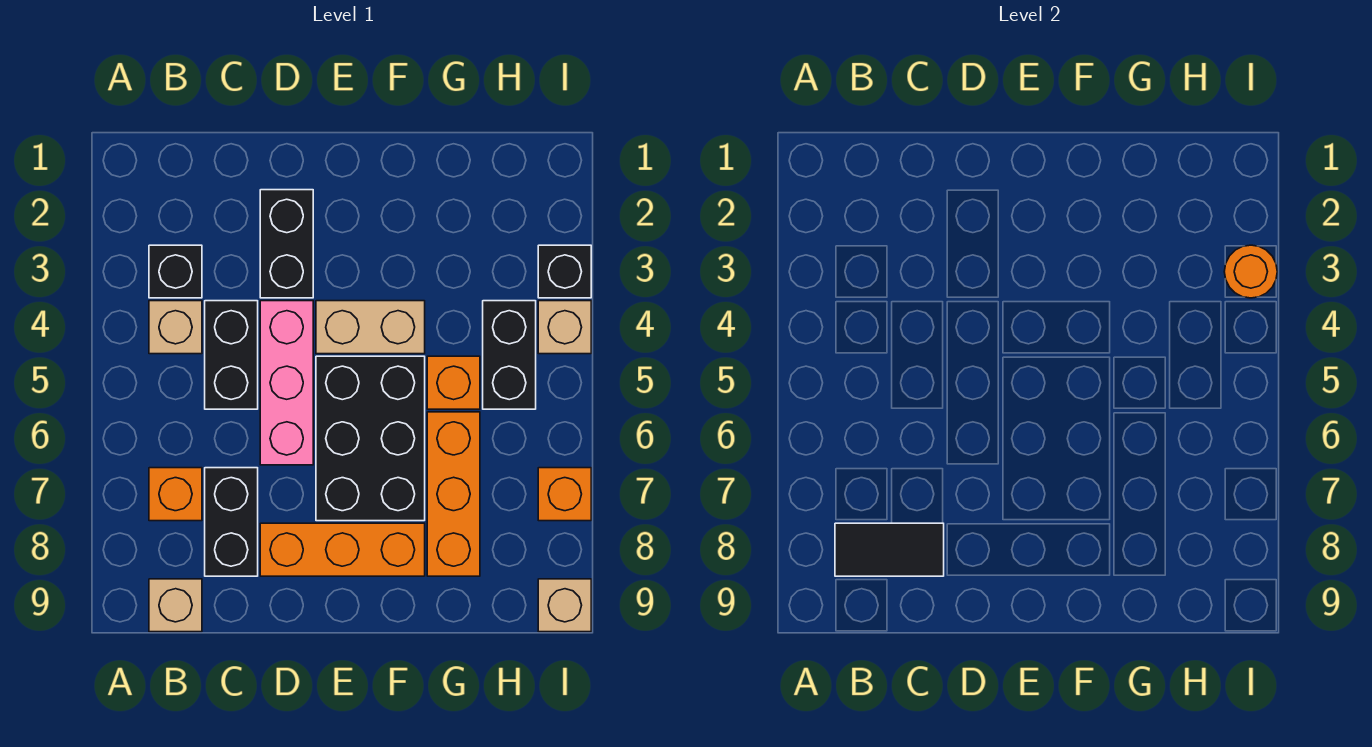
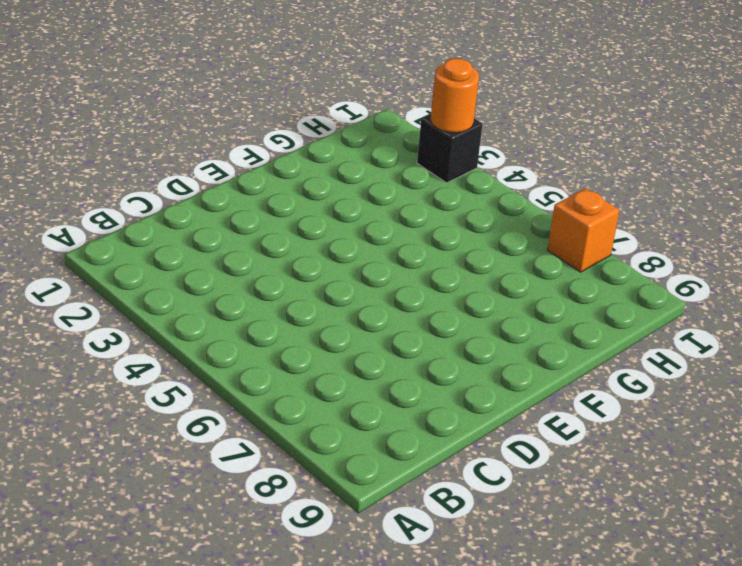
none -> black 1x1 brick [149,245,202,298]
none -> tan 1x1 brick [149,301,202,354]
none -> orange 1x1 brick [149,468,202,521]

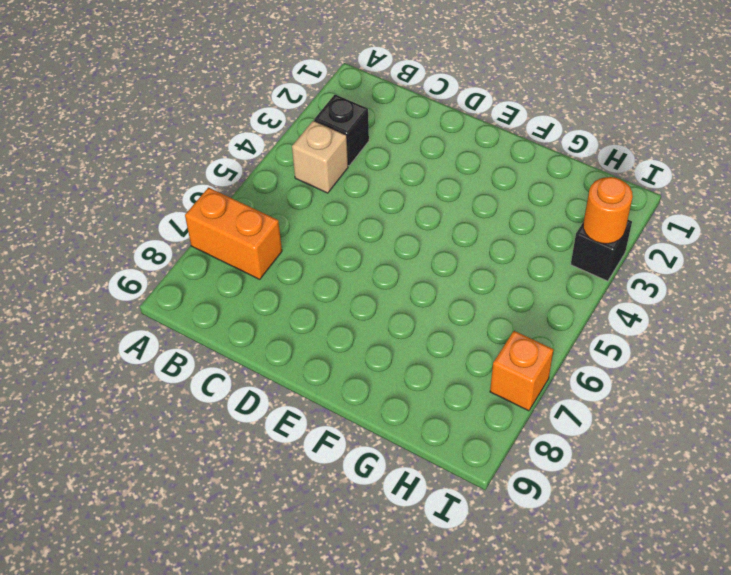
orange 1x2 brick [185,188,282,279] -> orange 1x1 brick [149,468,202,521]
none -> tan 1x1 brick [149,579,202,632]
none -> black 1x2 brick [205,301,258,409]
none -> black 1x2 brick [205,468,258,576]

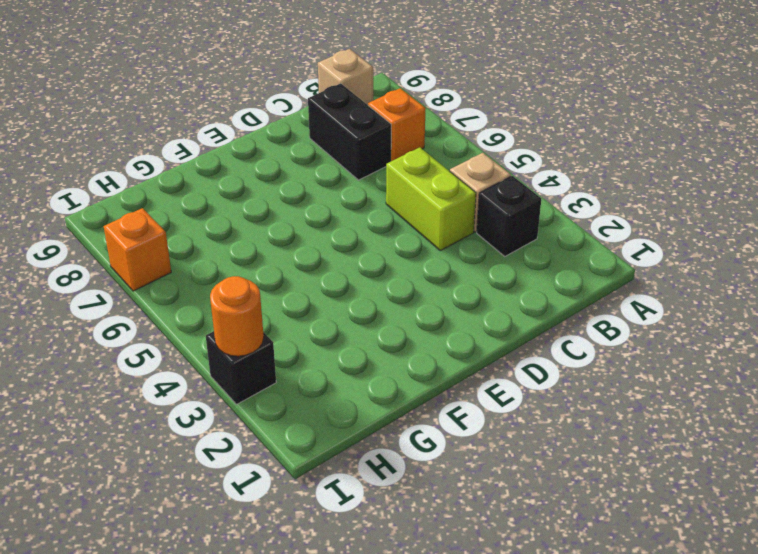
lime 1x2 brick [386,147,476,251] -> black 1x2 brick [205,301,258,409]
none -> black 1x2 brick [260,190,313,298]
none -> pink 1x3 brick [260,301,313,465]
none -> orange 1x3 brick [260,523,425,576]

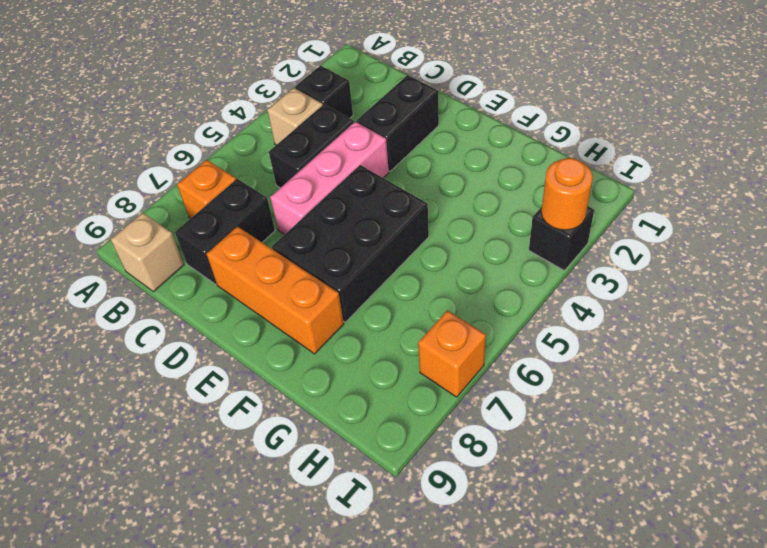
none -> tan 1x2 brick [316,301,425,354]
none -> orange 1x1 brick [427,356,480,409]
none -> orange 1x3 brick [427,412,480,576]

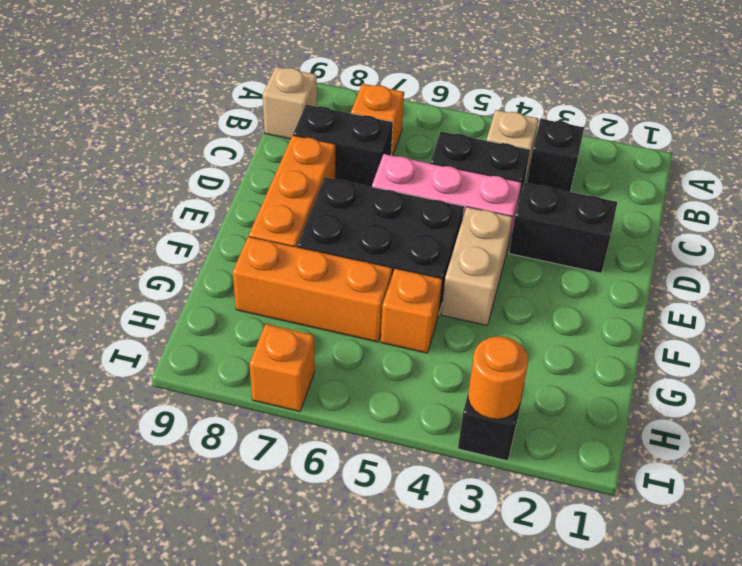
none -> black 1x2 brick [483,301,536,409]
none -> tan 1x1 brick [538,301,591,354]
none -> tan 1x1 brick [538,579,591,632]

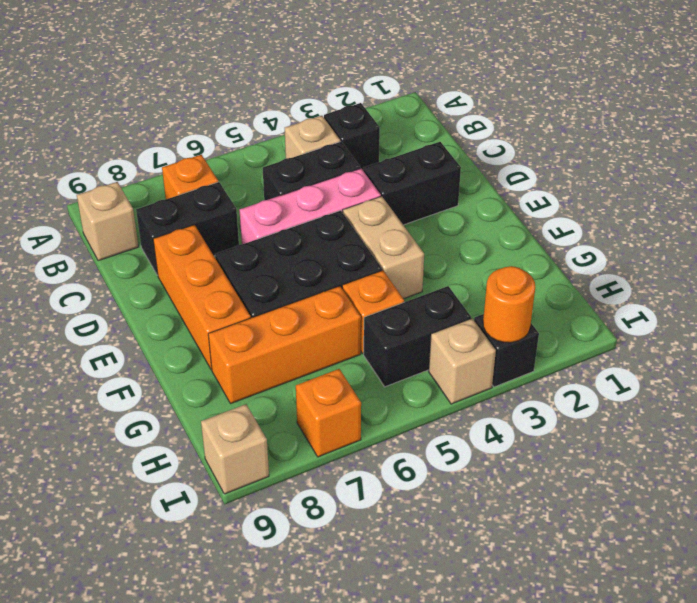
none -> black 1x2 tile [835,523,944,576]

